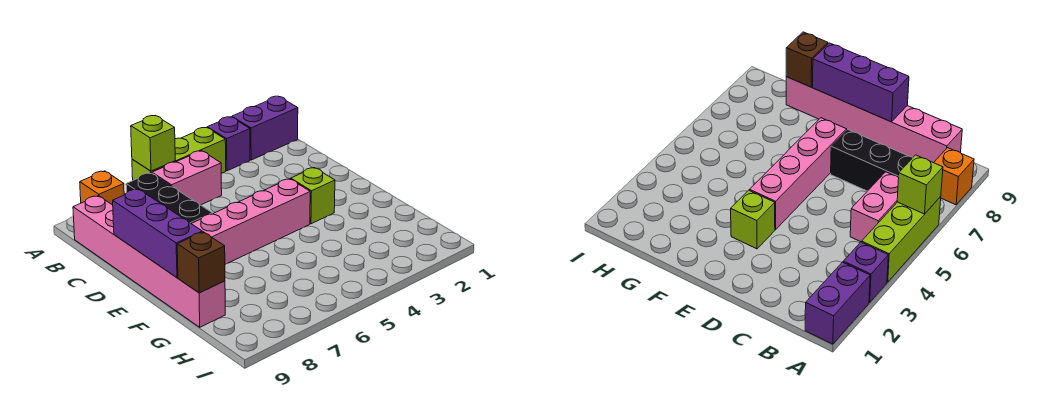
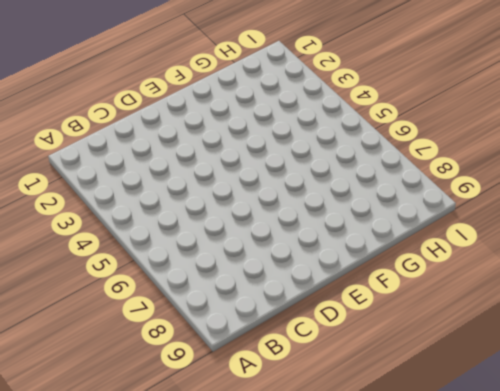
none -> purple 1x2 brick [232,96,298,160]
none -> purple 1x1 brick [207,117,250,171]
none -> lime 1x3 brick [132,128,226,180]

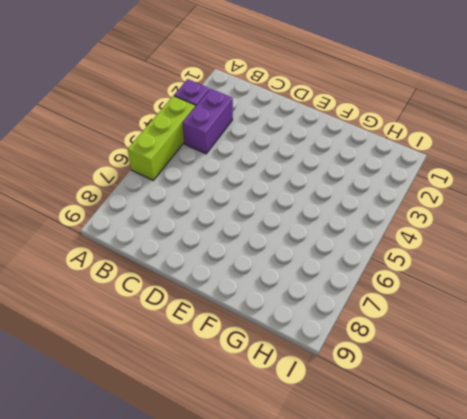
purple 1x2 brick [183,89,233,154] -> purple 1x2 brick moved to [232,96,298,160]
none -> orange 1x1 brick [80,171,124,205]
none -> pink 1x2 brick [152,151,222,205]
none -> black 1x3 brick [126,173,212,223]

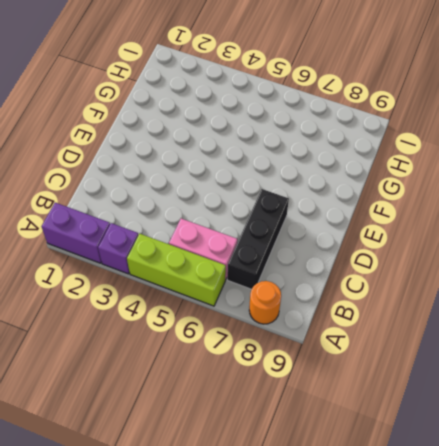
orange 1x1 round brick [249,281,281,324] -> orange 1x1 brick [80,171,124,205]
none -> pink 1x6 brick [73,196,225,327]
none -> lime 1x1 brick [291,168,335,224]
none -> pink 1x4 brick [191,179,310,264]

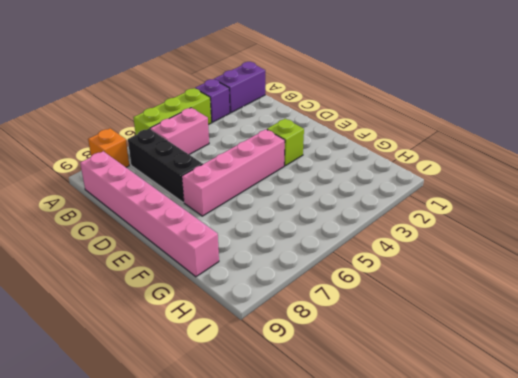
none -> lime 1x1 brick [131,116,175,171]
none -> purple 1x3 brick [113,189,202,278]
none -> brown 1x1 brick [177,232,225,293]

